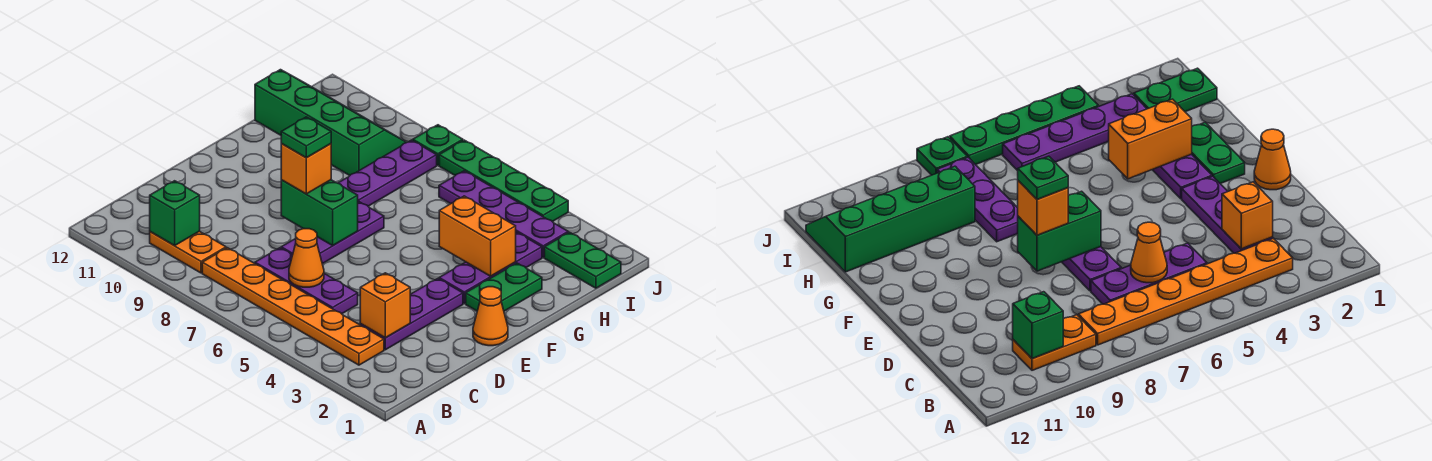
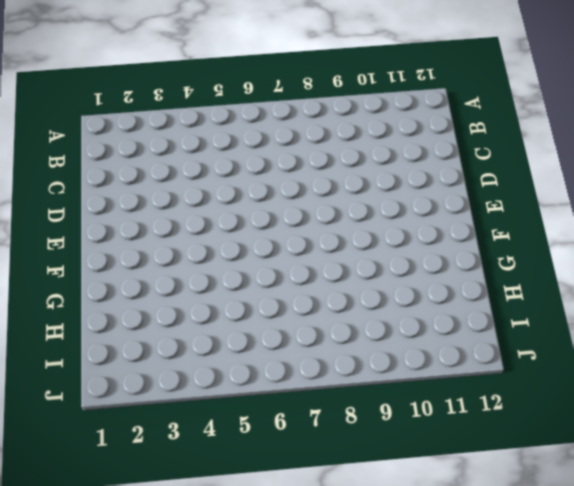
none -> orange 1x6 plate [202,248,384,365]
none -> orange 1x2 plate [150,231,226,273]
none -> purple 1x3 plate [360,279,463,350]

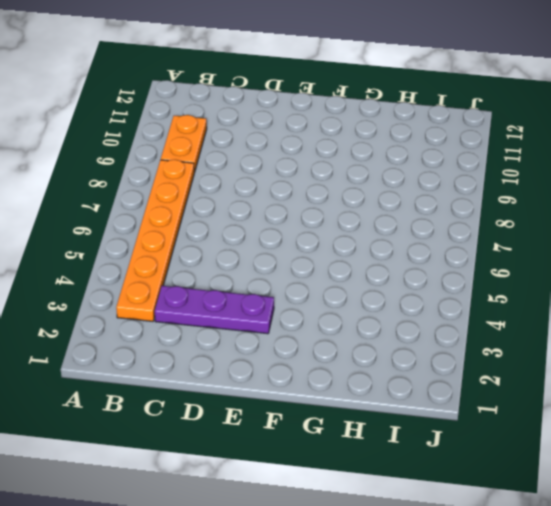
none -> purple 1x3 plate [255,248,358,314]
none -> purple 1x3 plate [281,202,384,264]
none -> orange 1x1 cone [473,287,508,346]

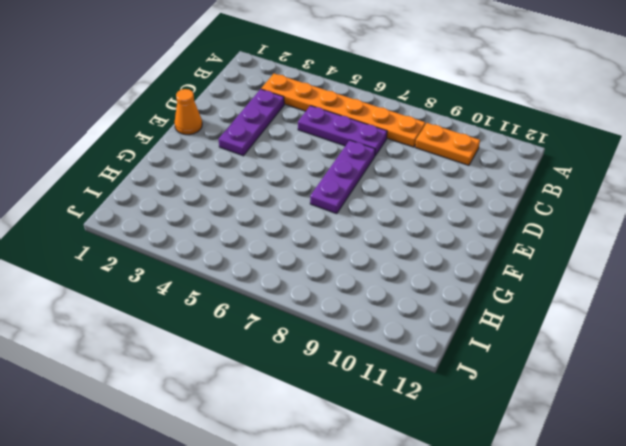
none -> green 1x2 plate [466,263,542,311]
none -> purple 1x3 plate [439,232,542,304]
none -> purple 1x3 plate [338,140,437,206]

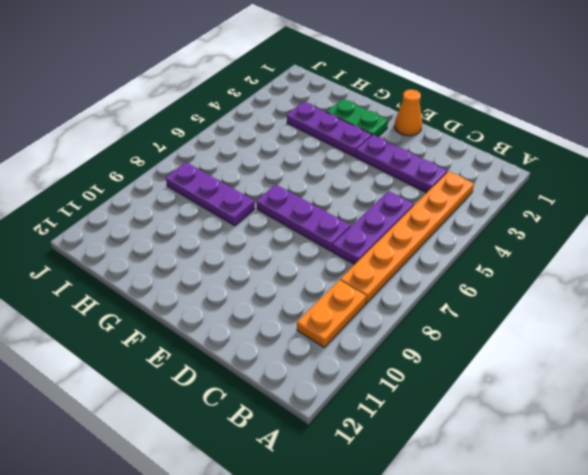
none -> green 2x4 slope [255,70,407,176]
none -> green 1x2 plate [544,232,621,288]
none -> purple 1x4 plate [439,171,568,257]

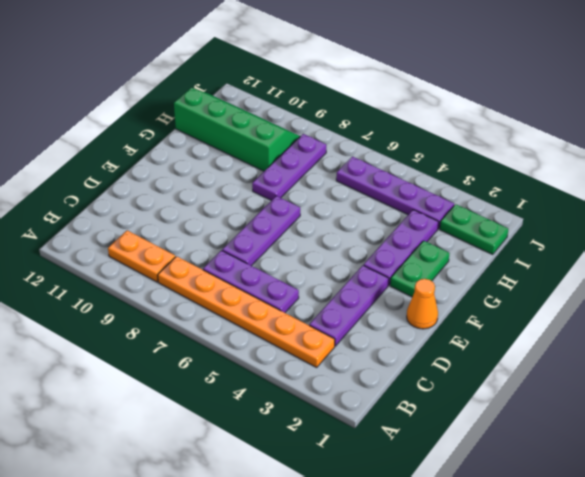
none -> green 1x4 plate [439,140,568,222]
none -> green 1x1 plate [413,125,463,165]
none -> green 1x1 brick [150,181,200,246]

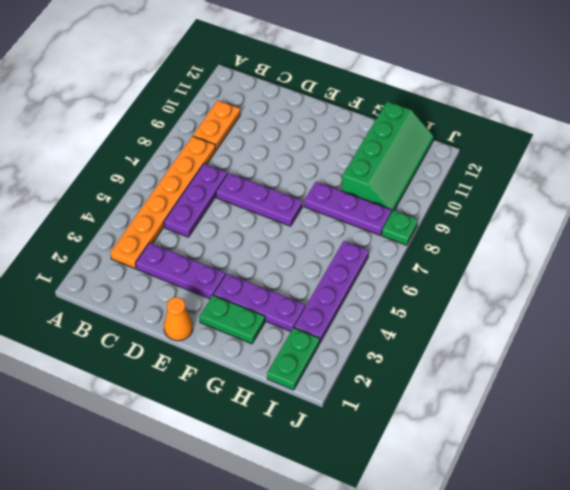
none -> green 1x4 plate [439,140,568,222]
none -> green 1x1 brick [150,181,200,246]
none -> orange 1x1 brick [360,273,410,338]

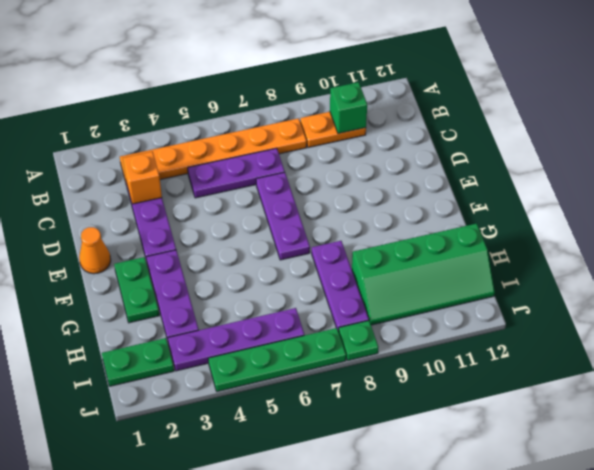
none -> orange 1x1 cone [289,229,324,287]
none -> green 1x2 brick [281,180,358,245]
none -> orange 1x2 brick [439,196,516,276]

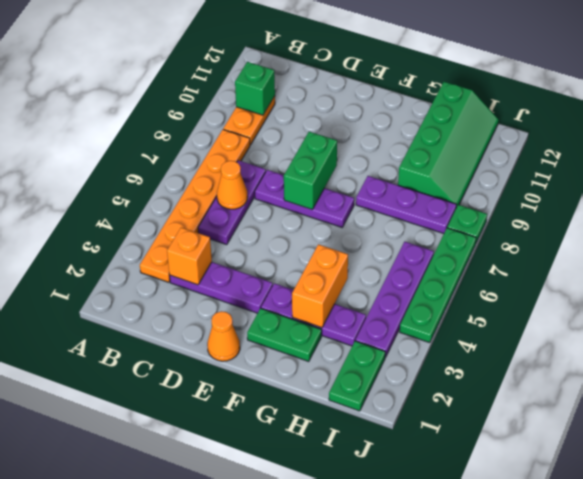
none -> orange 1x1 brick [281,144,331,194]
none -> green 1x1 plate [281,117,331,158]

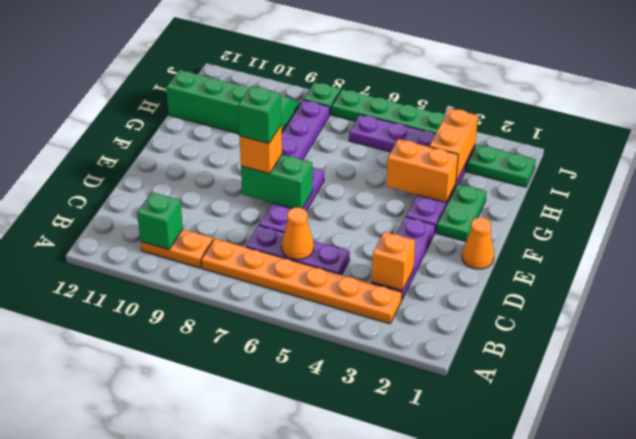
green 1x1 brick [238,86,281,144] -> green 1x1 plate [281,117,331,158]
orange 1x2 brick [429,108,478,182] -> none

